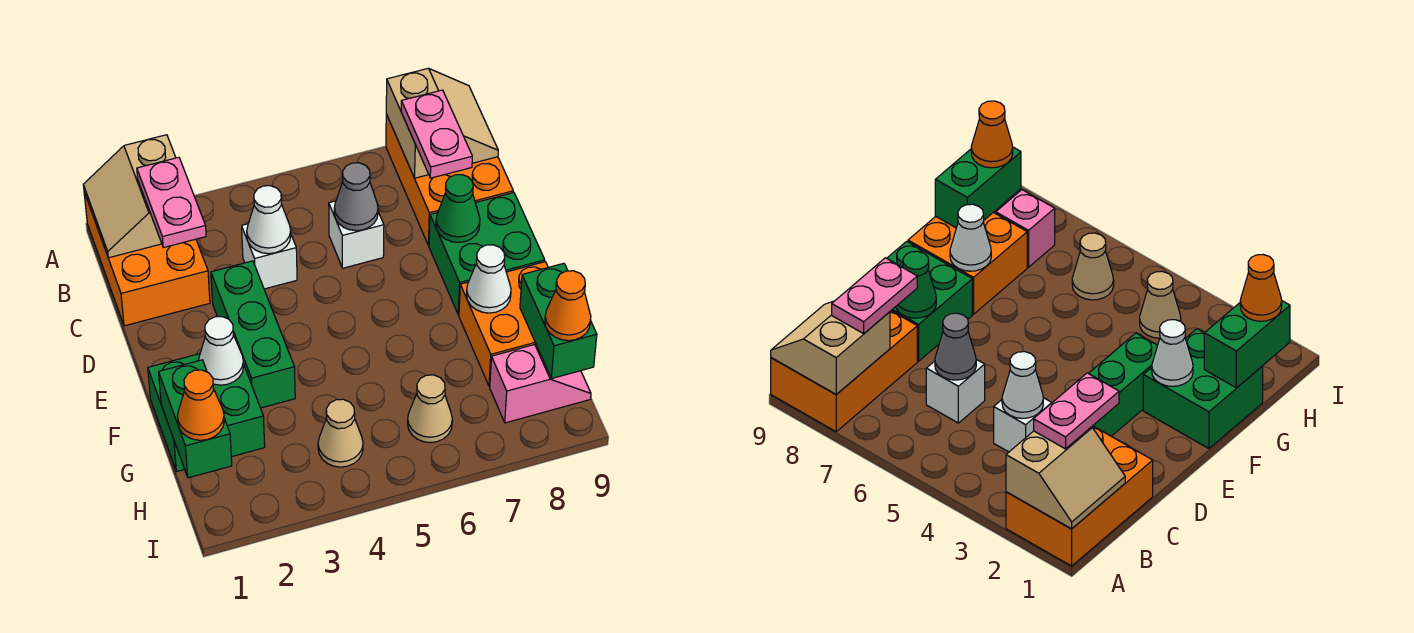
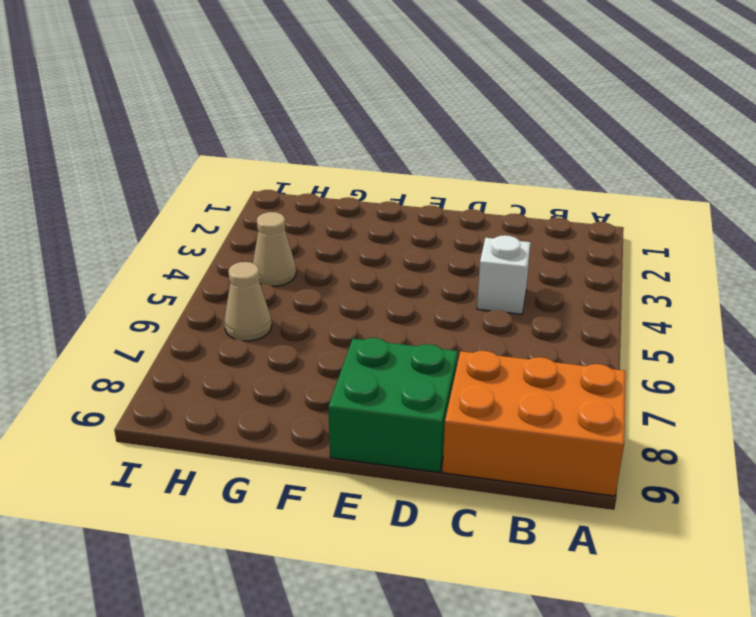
none -> orange 2x3 brick [84,192,210,326]
none -> white 1x1 brick [329,201,384,268]
none -> green 1x3 brick [211,261,295,408]

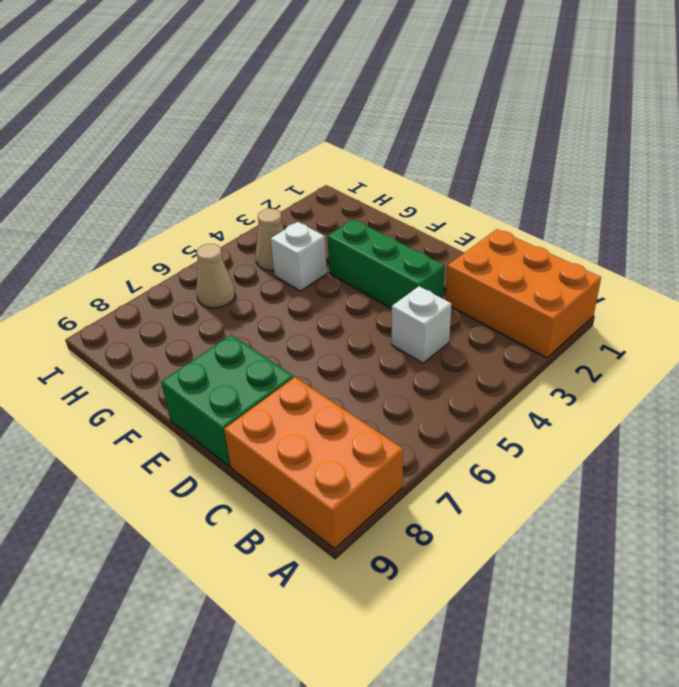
white 1x1 brick [271,222,327,291] -> white 1x1 brick moved to [329,201,384,268]
none -> green 2x2 brick [148,354,265,471]
none -> orange 2x2 brick [459,262,548,386]
none -> pink 1x2 slope [490,345,591,423]

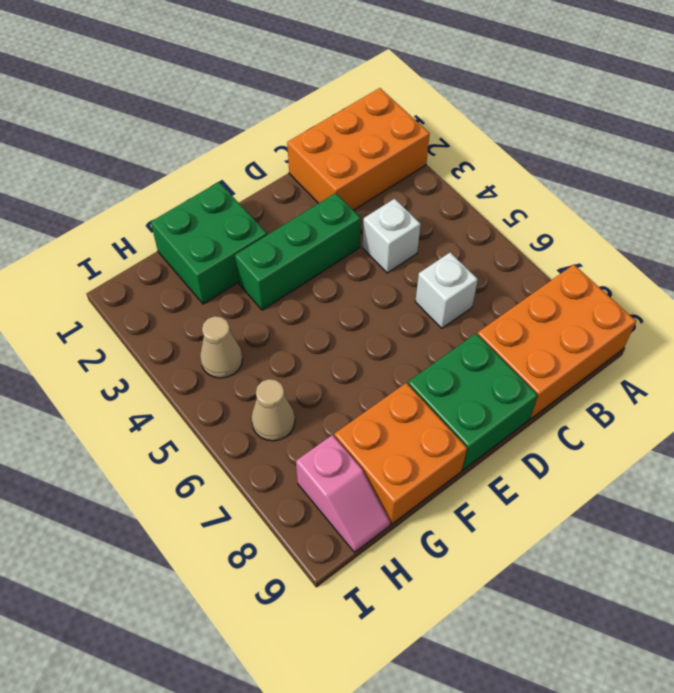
none -> tan 2x2 slope [83,135,176,258]
none -> tan 2x2 slope [386,68,498,178]
none -> white 1x1 cone [247,186,291,254]

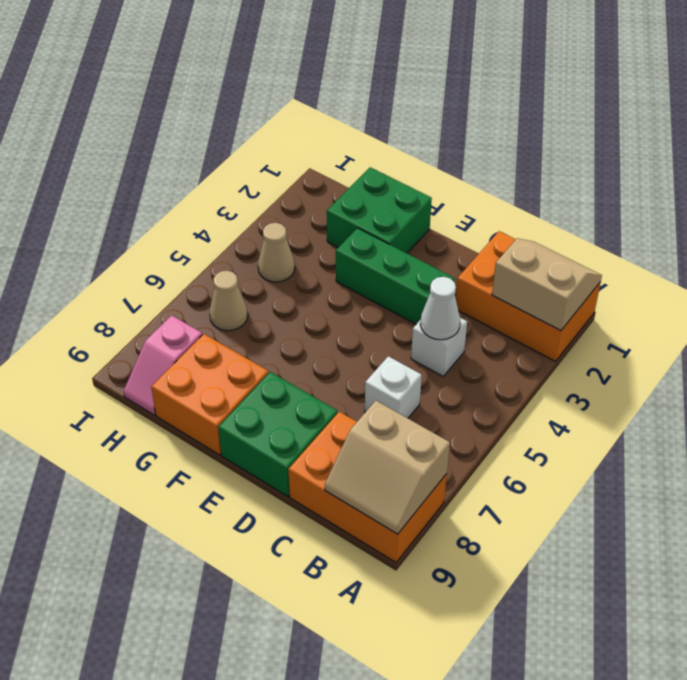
none -> grey 1x1 cone [334,163,378,231]
none -> green 1x1 cone [436,175,480,242]
none -> white 1x1 cone [198,317,244,385]

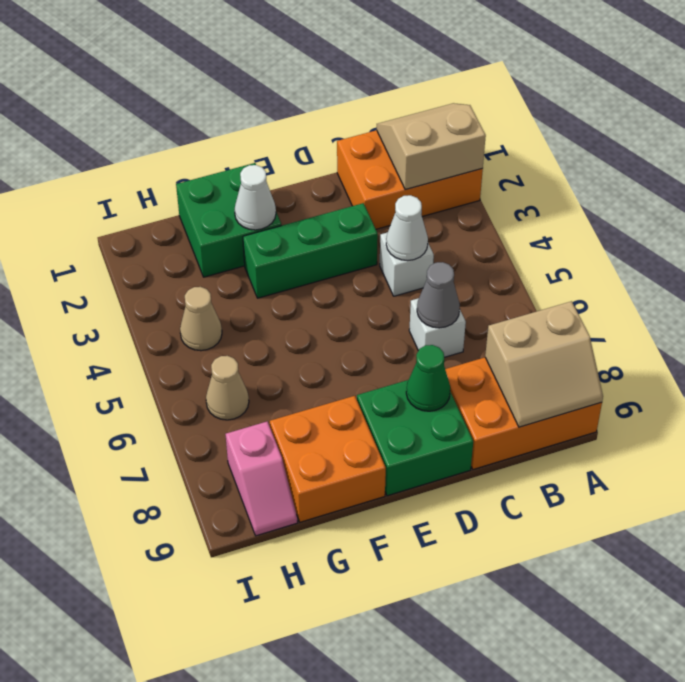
none -> white 1x1 cone [466,245,511,313]
none -> green 1x2 brick [159,360,232,478]
none -> green 1x2 brick [520,263,597,378]

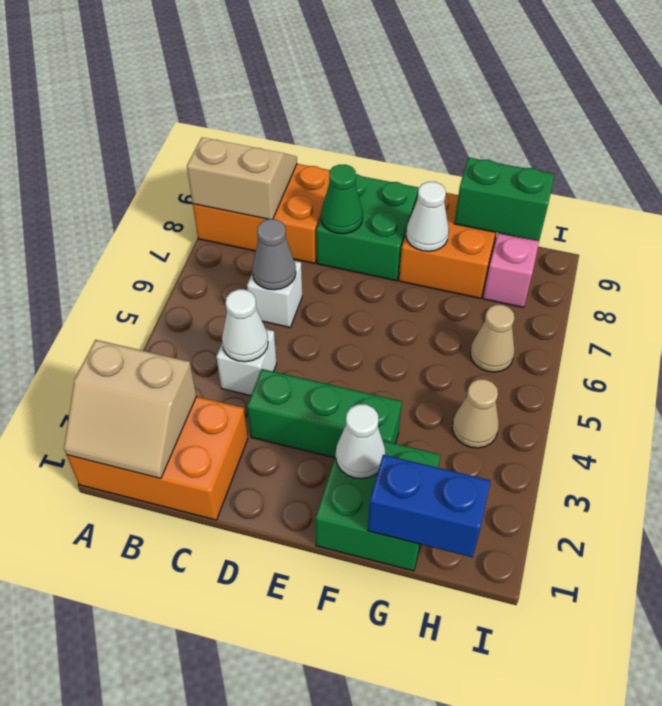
blue 1x2 brick [368,455,490,557] -> green 1x2 brick [159,360,232,478]
none -> pink 1x2 plate [137,157,206,248]
none -> pink 1x2 plate [401,90,472,178]
none -> orange 1x1 cone [177,370,224,440]

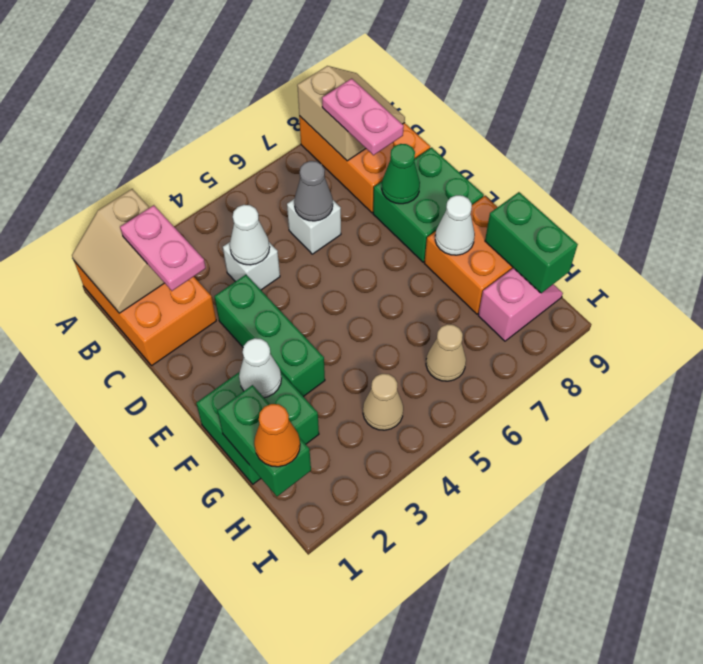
none -> orange 1x1 cone [545,271,591,341]

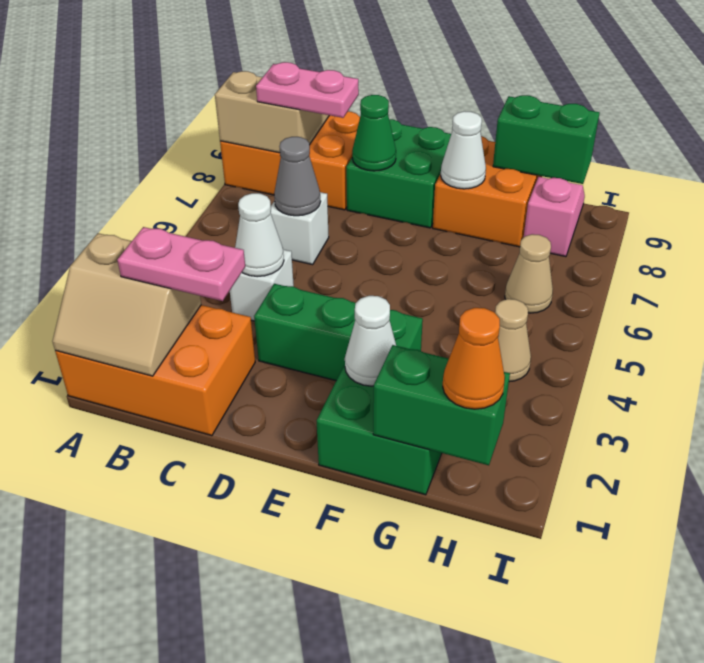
none -> orange 1x1 cone [545,271,591,341]

